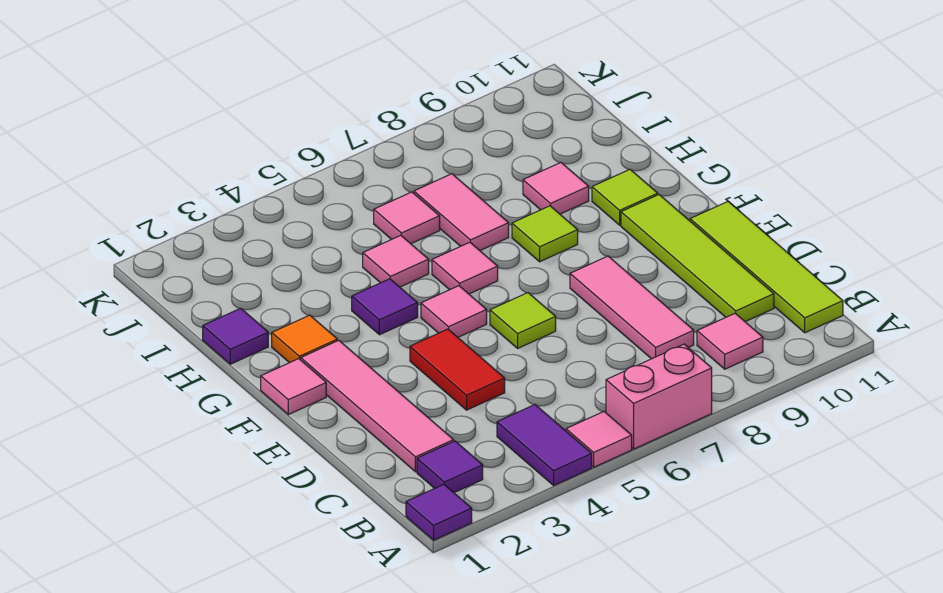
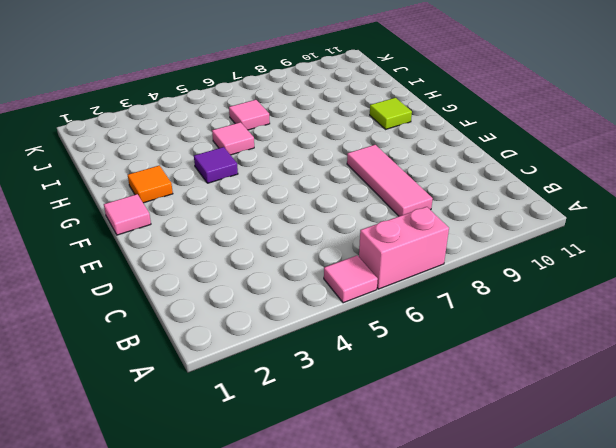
none -> purple 1x1 tile [406,484,472,540]
none -> purple 1x2 tile [497,405,592,485]
none -> purple 1x1 tile [417,441,483,493]

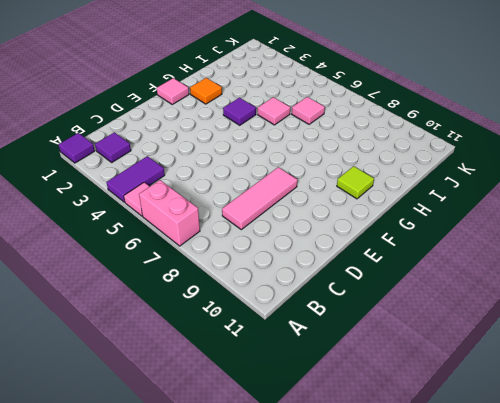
none -> pink 1x1 tile [697,313,763,369]
none -> lime 1x4 tile [690,202,843,333]
none -> pink 1x4 tile [301,340,454,472]

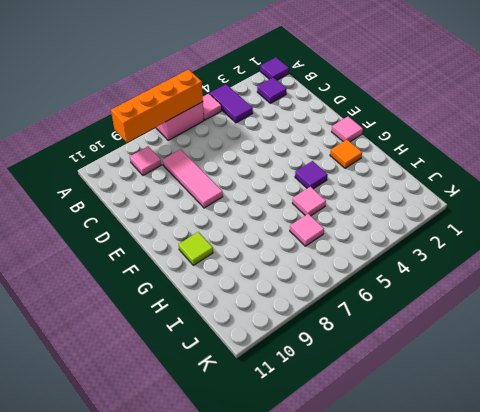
orange 1x4 brick [111,70,203,142] -> none
none -> lime 1x4 tile [690,202,843,333]
none -> pink 1x4 tile [301,340,454,472]
none -> lime 1x4 tile [621,195,774,322]

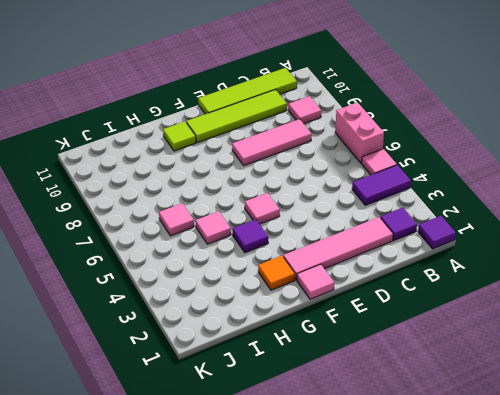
none -> red 1x2 tile [410,329,505,410]
none -> lime 1x1 tile [490,293,556,348]
none -> pink 1x1 tile [432,242,498,294]

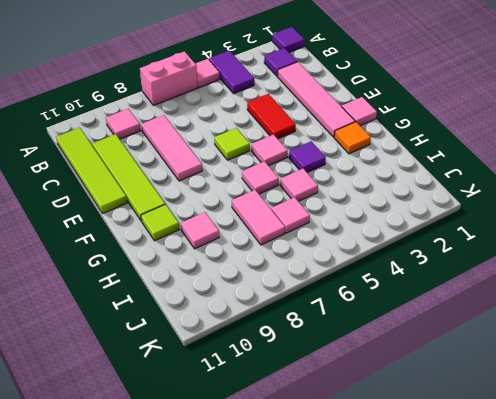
none -> lime 1x1 tile [512,206,578,262]
none -> purple 1x1 tile [203,308,268,364]

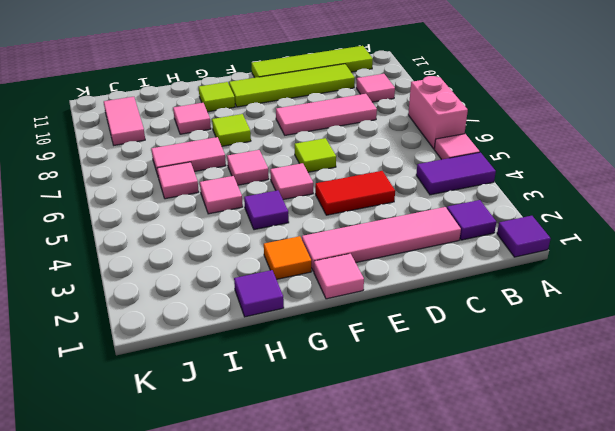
pink 1x2 tile [104,97,145,145] -> none

